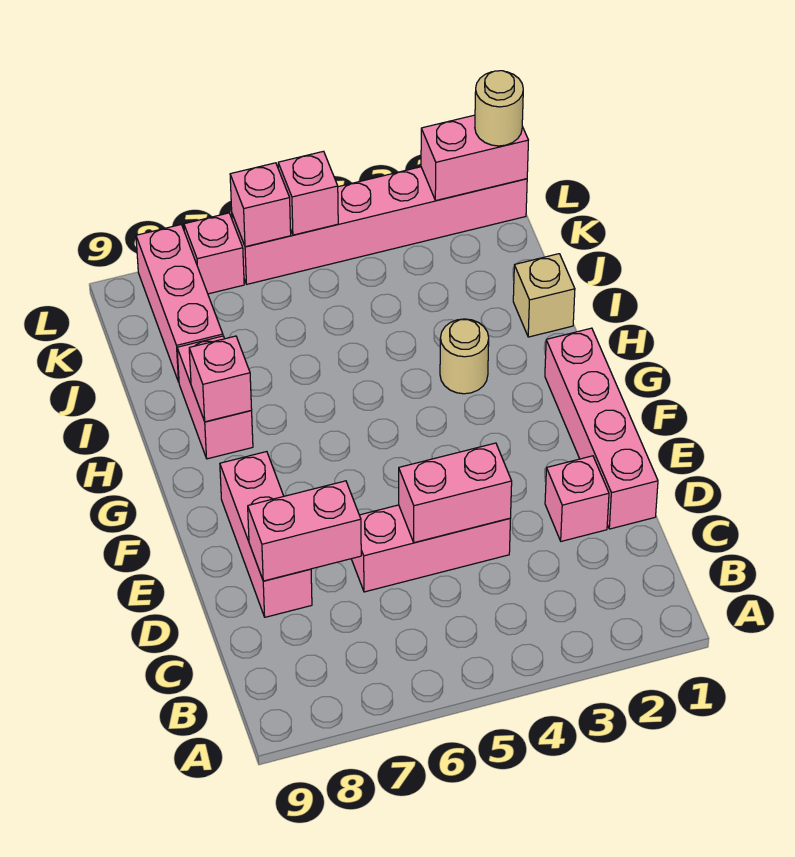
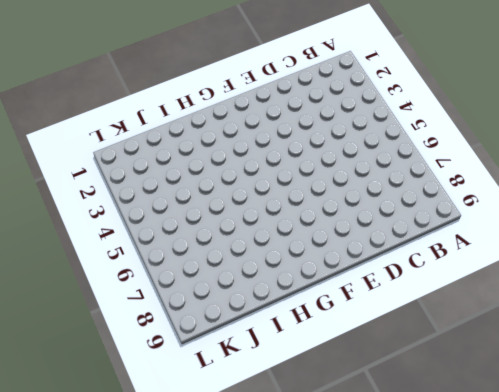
none -> pink 1x4 brick [545,328,658,529]
none -> pink 1x1 brick [545,456,609,541]
none -> pink 1x3 brick [352,505,510,592]

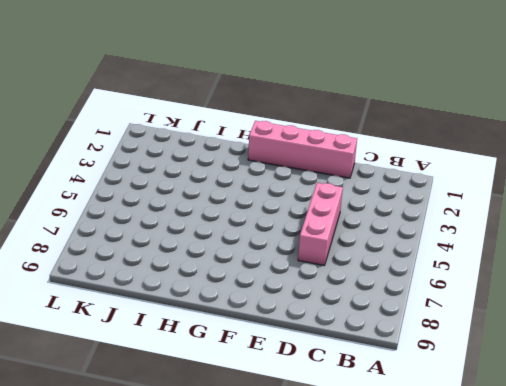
none -> pink 1x1 brick [545,456,609,541]
none -> pink 1x3 brick [220,452,312,617]
none -> tan 1x1 round brick [440,319,489,394]

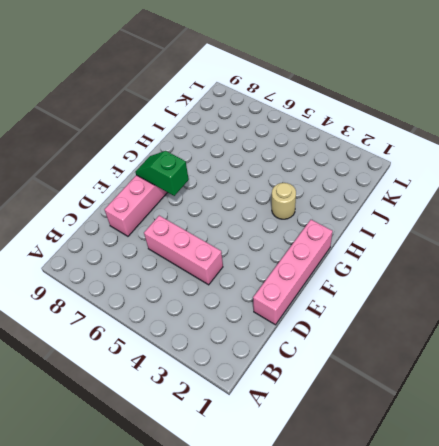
green 1x2 slope [135,151,189,196] -> none
none -> pink 1x1 brick [545,456,609,541]
none -> pink 1x2 brick [177,336,253,459]
none -> tan 1x1 brick [513,254,575,337]

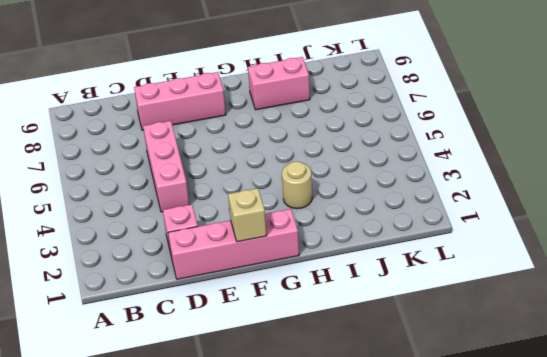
tan 1x1 brick [228,188,266,242] -> tan 1x1 brick moved to [513,254,575,337]
none -> pink 1x3 brick [136,225,223,382]
none -> pink 1x6 brick [232,167,527,284]
none -> pink 1x1 brick [184,213,244,294]

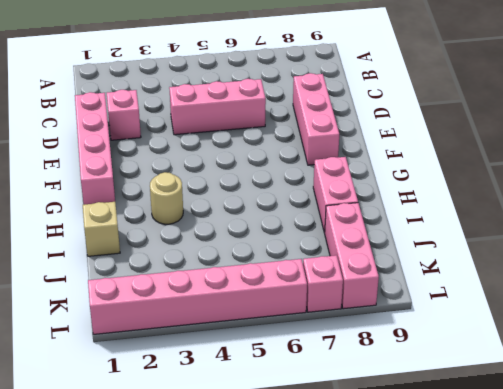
none -> pink 1x2 brick [399,443,512,543]
none -> pink 1x2 brick [248,481,361,581]
none -> pink 1x1 brick [189,336,252,422]

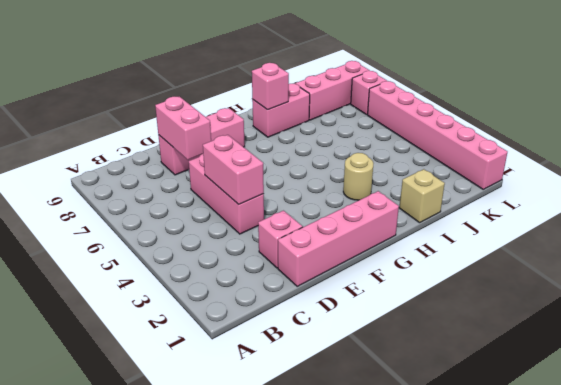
none -> pink 1x2 brick [421,115,528,201]
none -> pink 1x1 brick [278,151,338,235]
none -> pink 1x1 brick [230,163,291,247]

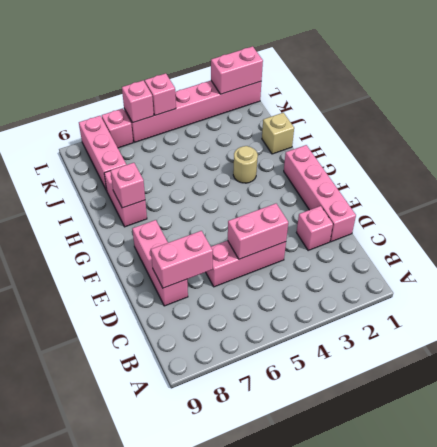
none -> tan 1x1 round brick [475,71,523,146]

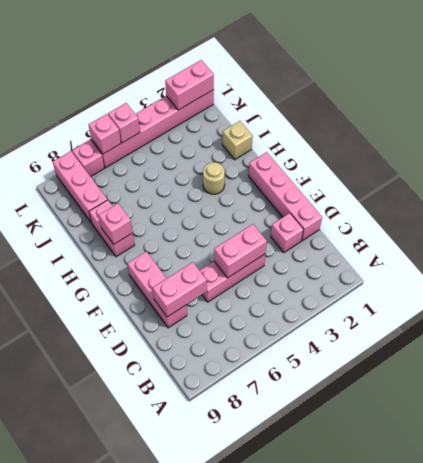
none -> tan 1x1 round brick [475,71,523,146]

